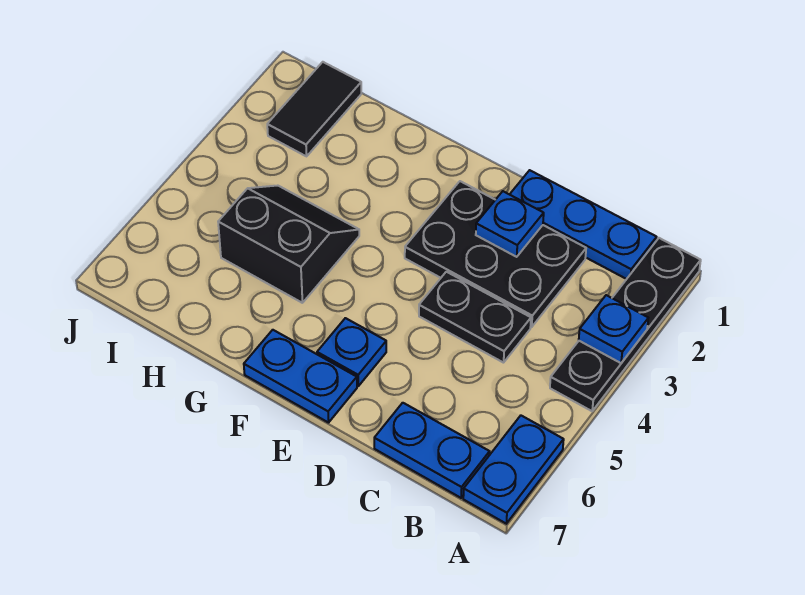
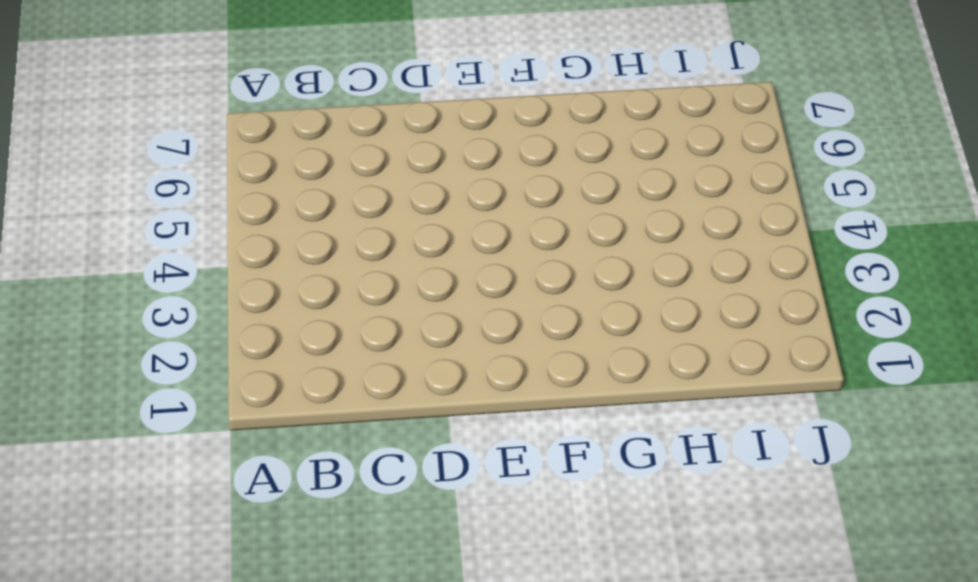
none -> black 1x4 plate [550,238,701,411]
none -> blue 1x2 plate [463,416,564,524]
none -> blue 1x3 plate [510,170,657,279]

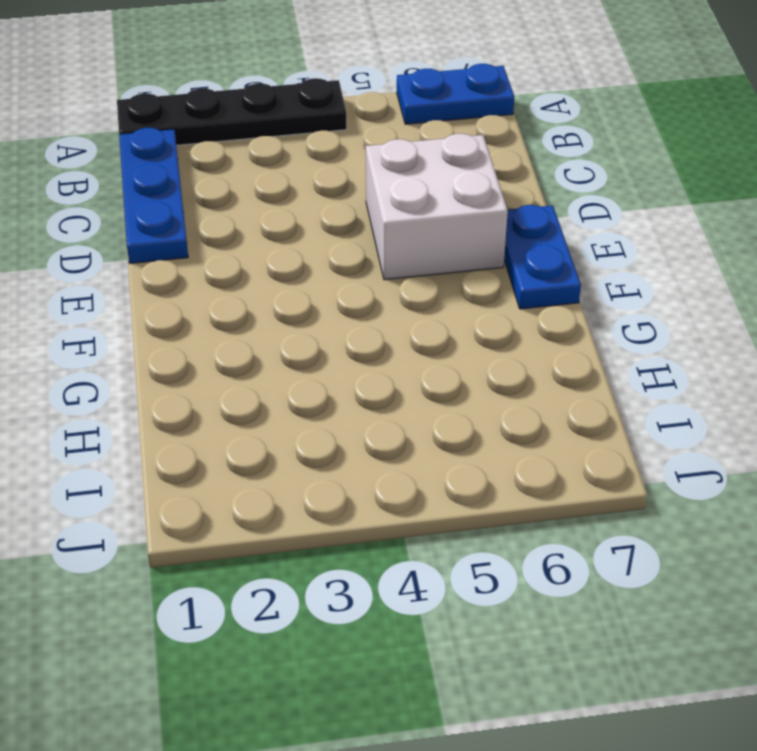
white 2x2 brick [366,134,508,280] -> blue 1x1 plate [317,318,386,386]
none -> blue 1x2 plate [374,403,490,498]
none -> black 2x3 plate [405,181,586,327]
none -> black 1x2 plate [419,272,531,363]

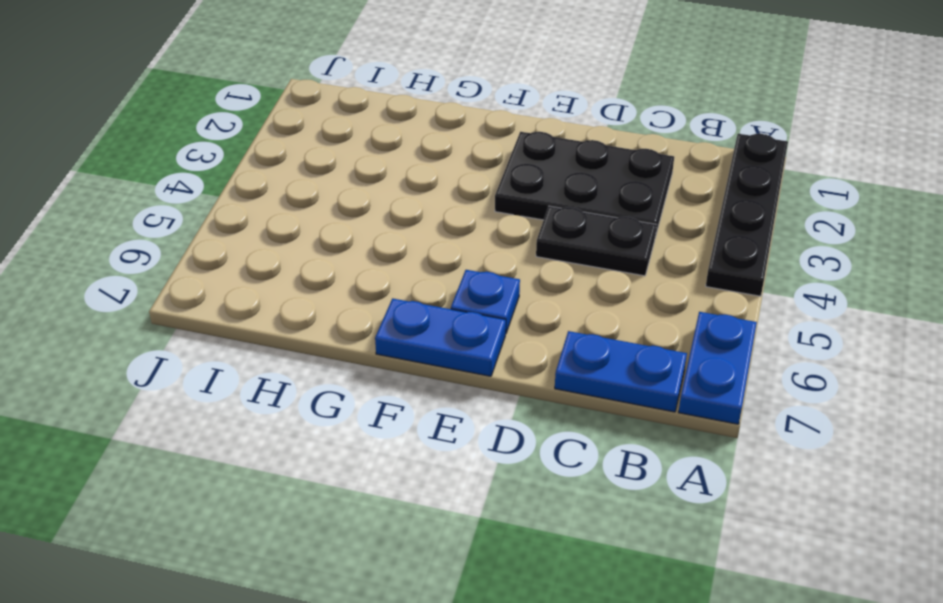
none -> blue 1x3 plate [510,170,657,279]
none -> black 2x2 slope [218,186,359,303]
none -> black 1x2 tile [267,62,361,156]

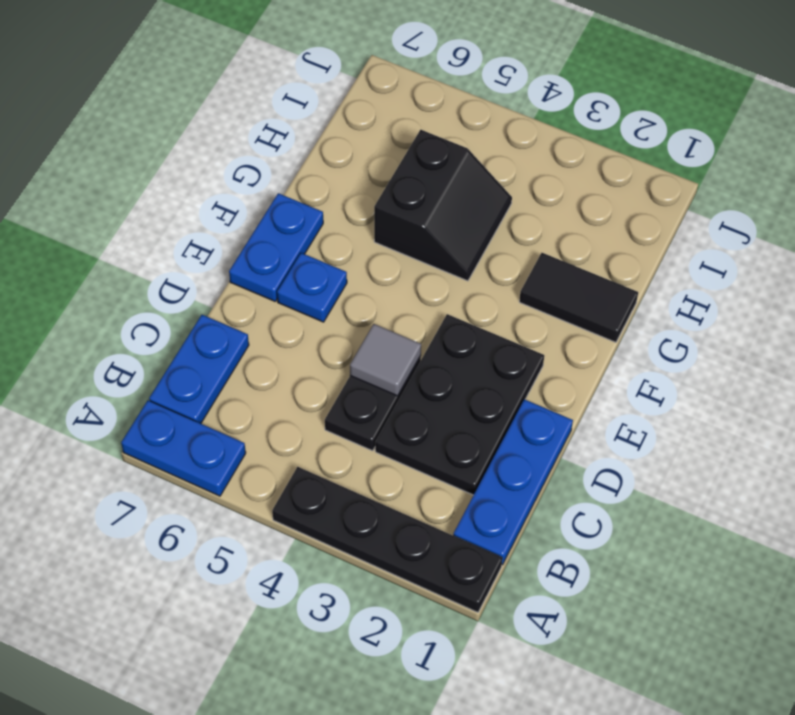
grey 1x1 tile [350,324,421,396] -> none
black 1x2 tile [519,253,638,342] -> black 1x2 tile moved to [267,62,361,156]
none -> blue 1x1 plate [579,295,648,363]
none -> blue 1x1 plate [476,191,544,257]

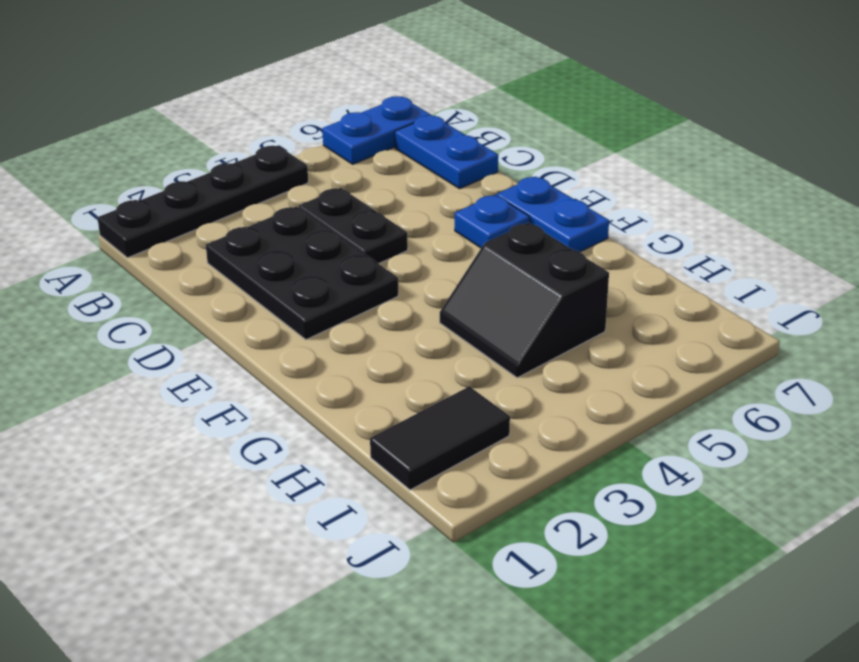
none -> blue 1x3 plate [510,170,657,279]
none -> blue 1x1 plate [579,295,648,363]
none -> blue 1x1 plate [476,191,544,257]

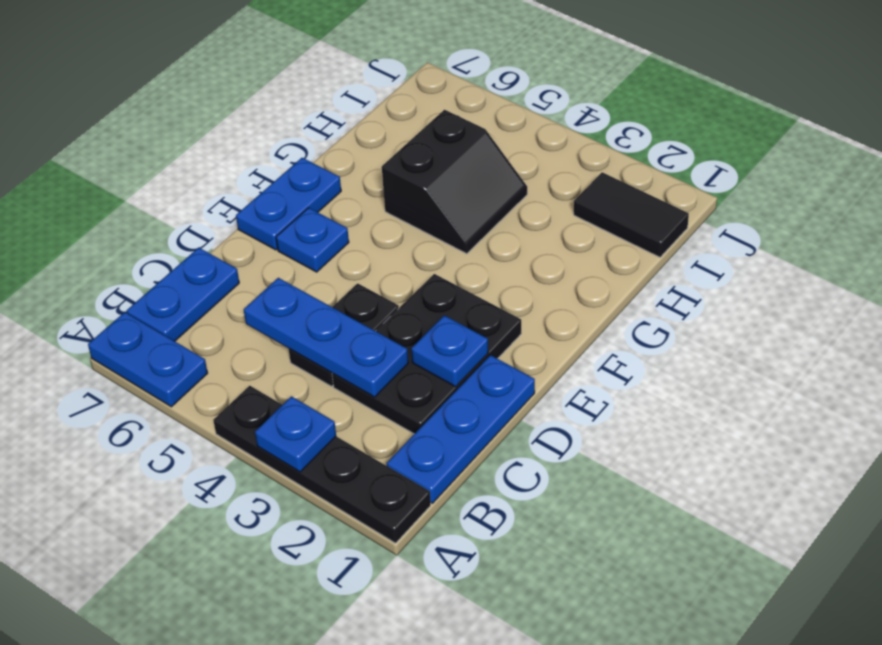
blue 1x3 plate [244,278,408,397] -> none

